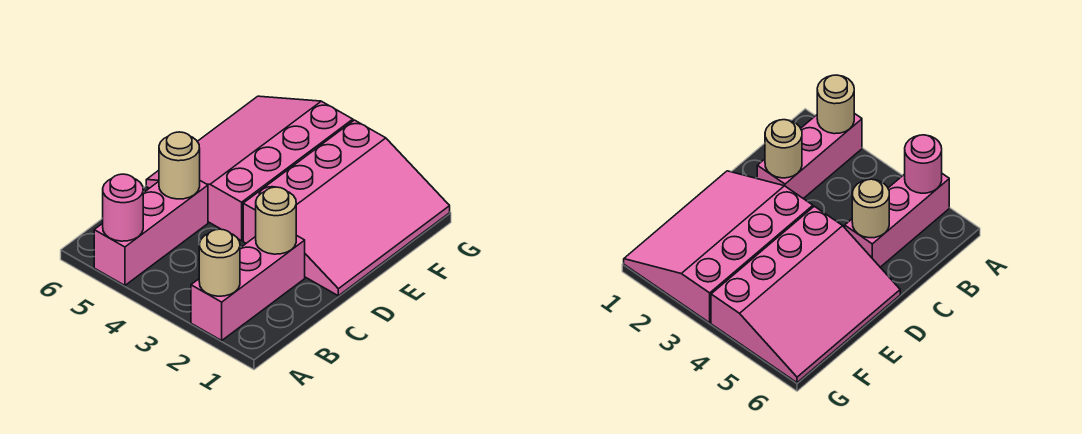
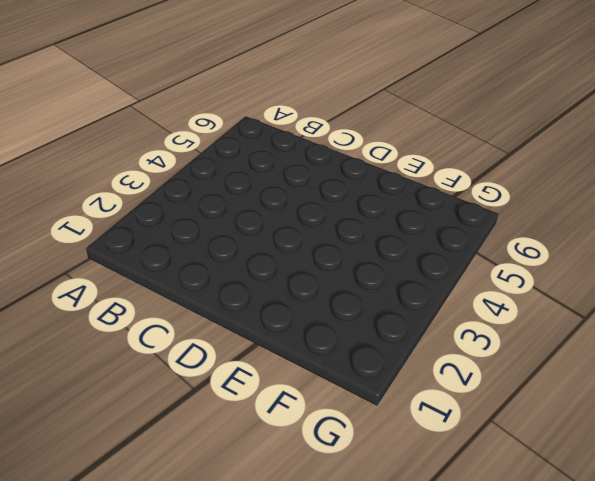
none -> pink 1x3 brick [191,235,305,340]
none -> pink 1x3 brick [94,181,208,285]

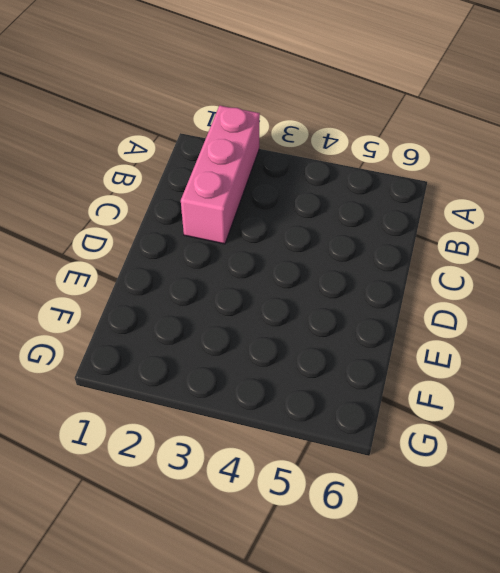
none -> pink 1x3 brick [94,181,208,285]
none -> pink 3x4 slope [243,120,450,296]

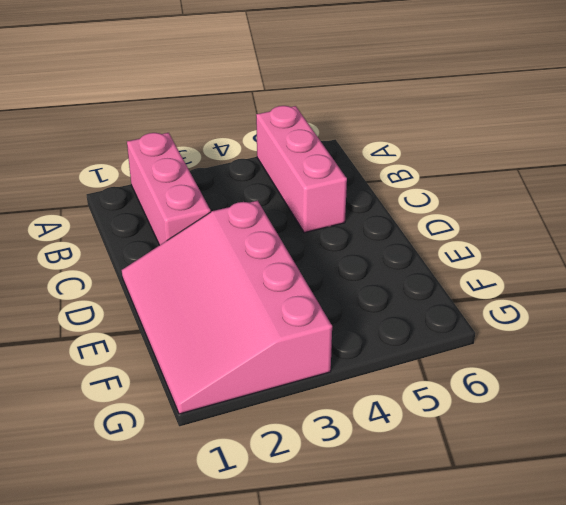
none -> pink 3x4 slope [146,96,353,241]
none -> tan 1x1 round brick [199,229,240,296]

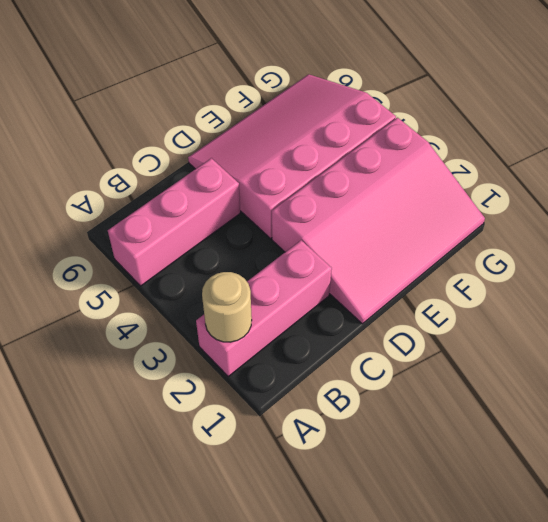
none -> pink 1x1 round brick [103,174,143,241]
none -> tan 1x1 round brick [256,187,296,254]

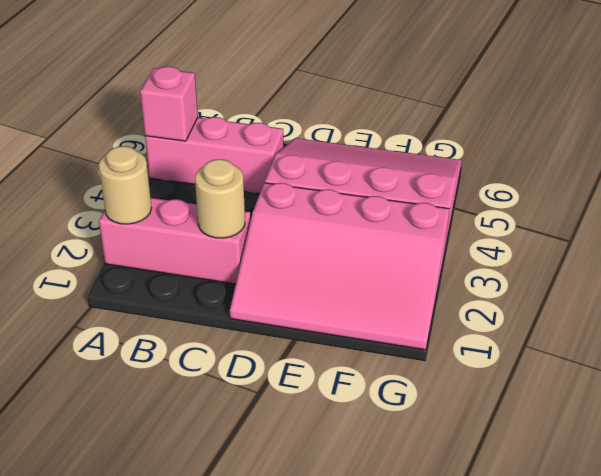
pink 1x1 brick [140,66,198,141] -> pink 1x1 round brick [103,174,143,241]
none -> tan 1x1 round brick [159,132,200,199]

